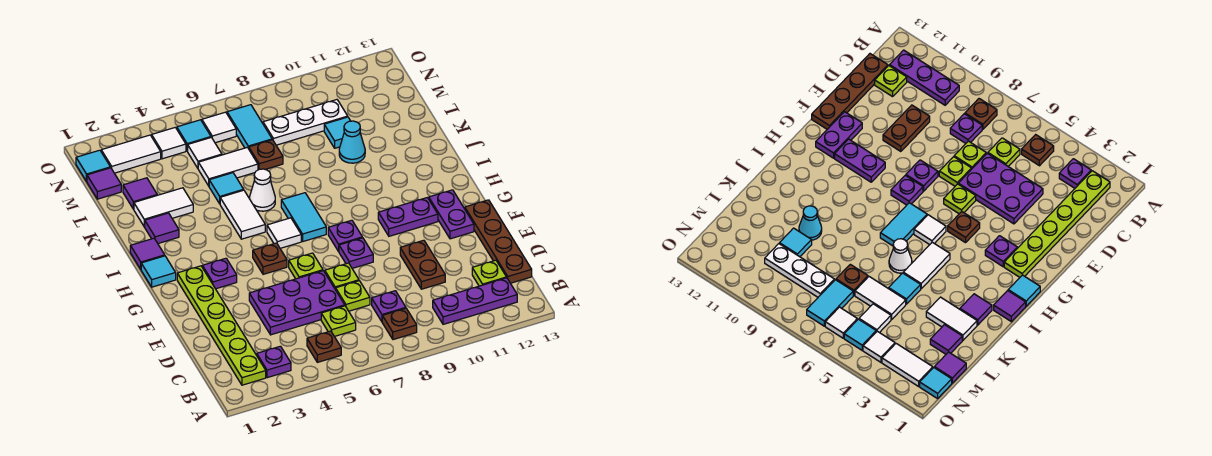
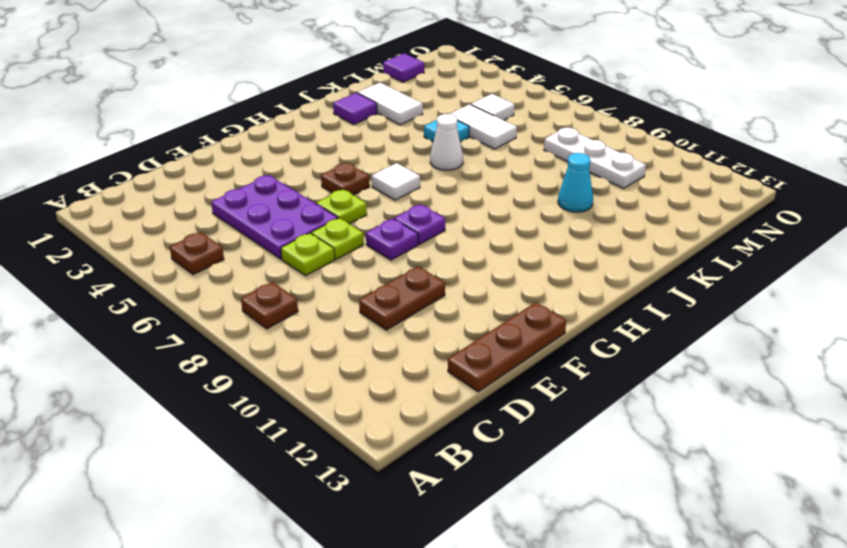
brown 1x3 plate [448,302,566,392] -> brown 1x4 plate [465,200,532,283]
none -> lime 1x6 plate [177,266,266,385]
none -> purple 1x1 plate [257,346,291,378]
none -> purple 1x3 plate [433,278,517,324]
none -> lime 1x1 plate [321,306,356,337]

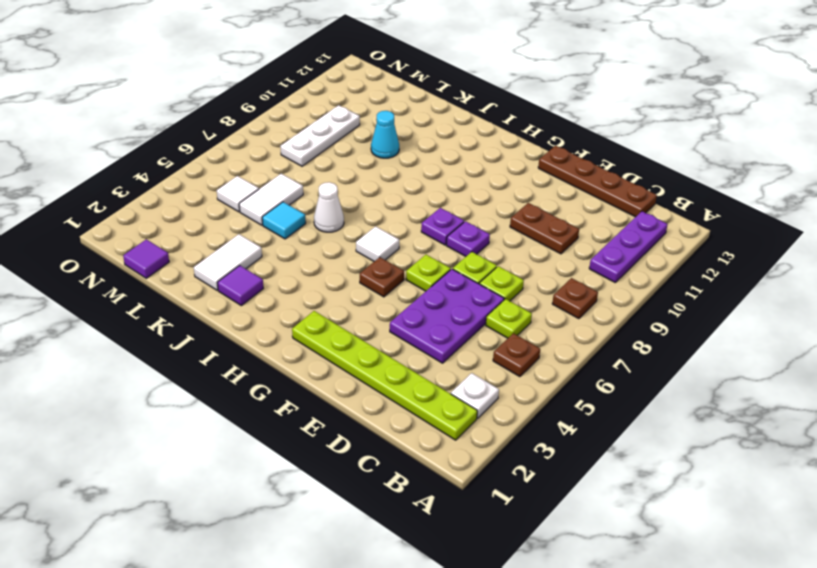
white 1x1 plate [451,373,499,418] -> purple 1x1 plate [257,346,291,378]
none -> purple 1x1 plate [372,291,406,321]
none -> lime 1x1 plate [472,260,506,286]
none -> purple 1x2 plate [429,190,474,239]
none -> purple 1x1 plate [202,258,237,289]

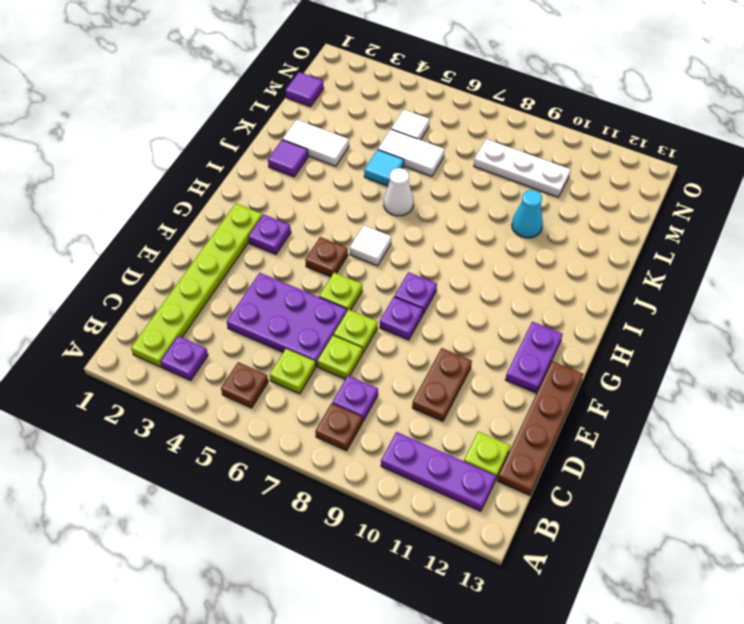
none -> purple 1x2 plate [378,198,438,236]
none -> cyan 1x1 tile [141,256,176,287]
none -> cyan 1x2 tile [281,193,326,241]
none -> purple 1x1 tile [130,238,165,269]

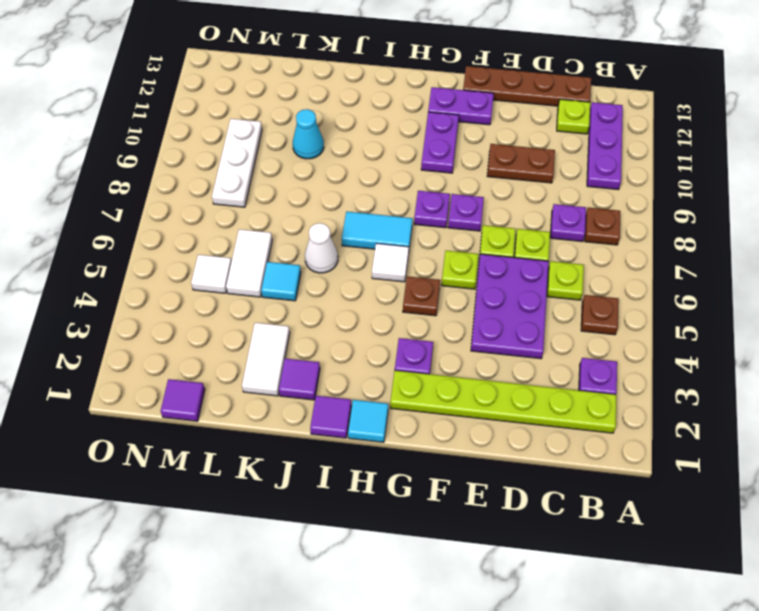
none -> white 1x2 tile [220,190,265,239]
none -> purple 1x1 tile [123,178,157,209]
none -> brown 1x1 plate [249,140,283,170]
none -> cyan 1x1 tile [324,117,350,148]

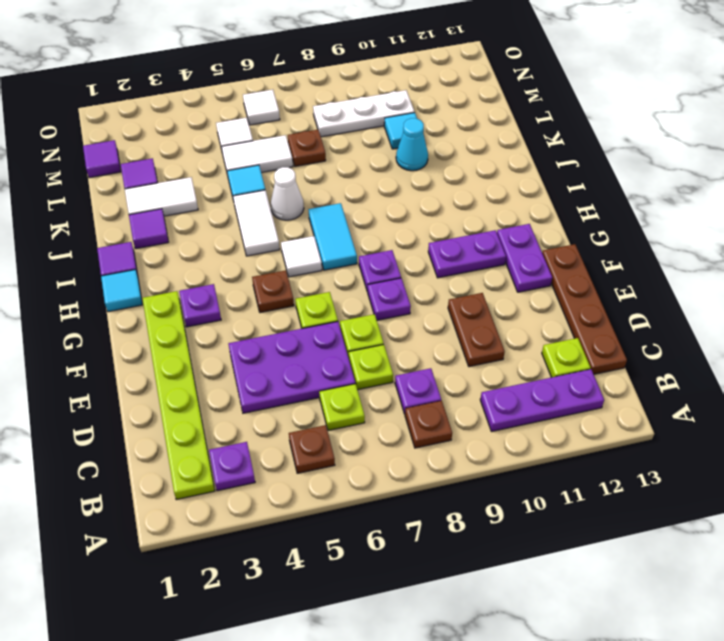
none -> cyan 1x2 tile [227,105,272,149]
none -> cyan 1x1 tile [76,150,110,182]
none -> white 1x2 tile [101,135,161,173]
none -> white 1x1 tile [152,127,186,159]

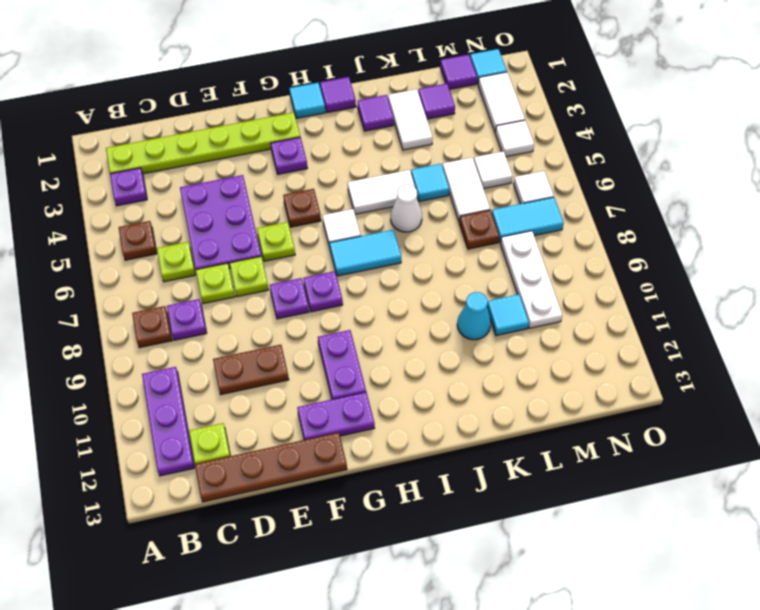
none -> cyan 1x1 tile [177,120,211,151]

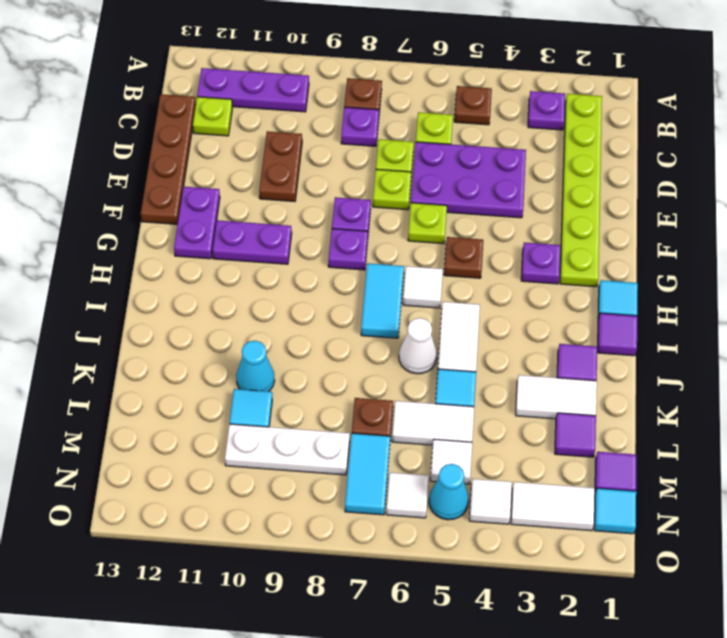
cyan 1x1 cone [429,464,469,520] -> cyan 1x1 tile [177,120,211,151]

